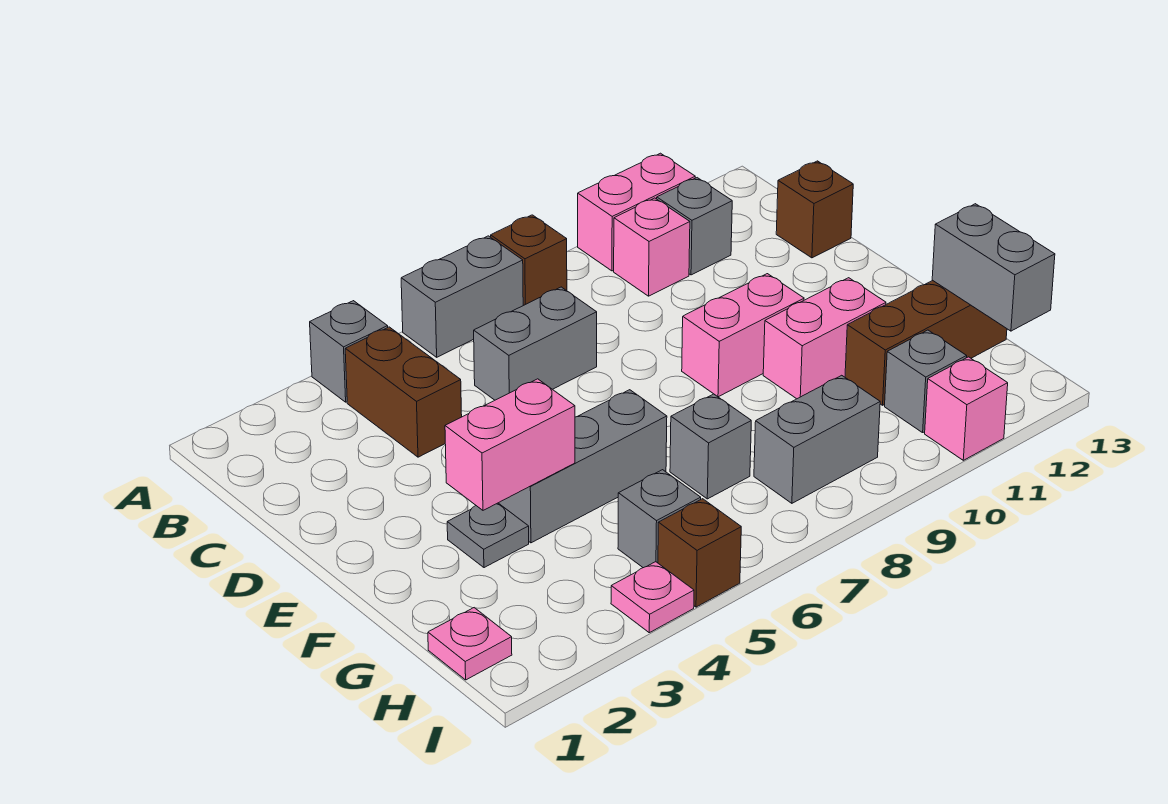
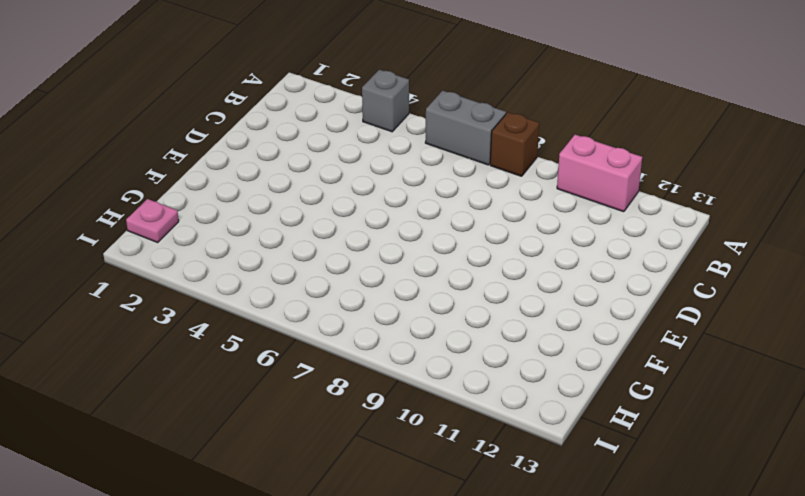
none -> brown 1x2 brick [345,327,462,457]
none -> pink 1x1 brick [614,198,690,296]
none -> grey 1x1 brick [657,178,732,275]

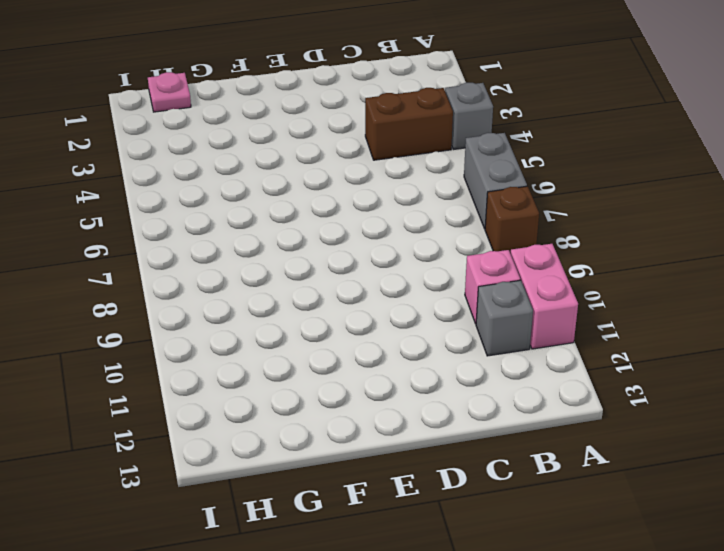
none -> grey 1x2 brick [474,287,597,400]
none -> brown 1x1 brick [776,161,853,258]
none -> pink 1x2 brick [682,274,804,397]

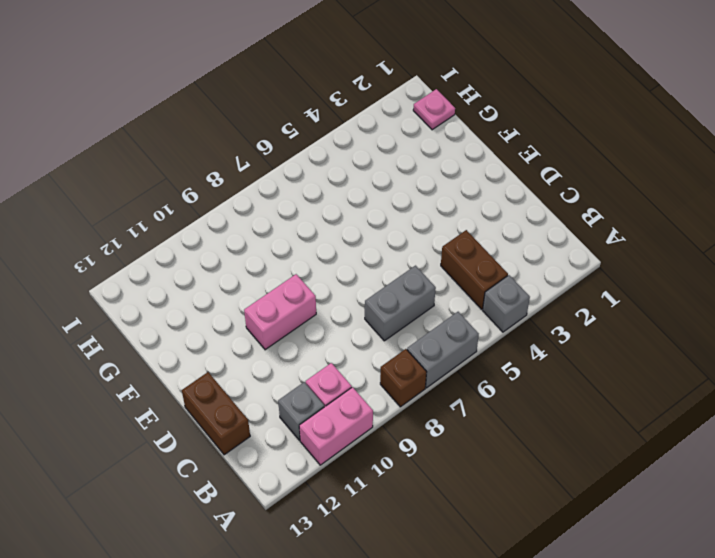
brown 1x2 brick [182,372,250,455] -> brown 1x1 brick [776,161,853,258]
none -> grey 1x1 plate [447,503,529,568]
none -> grey 1x3 brick [499,390,667,543]
none -> pink 1x2 brick [763,278,886,399]

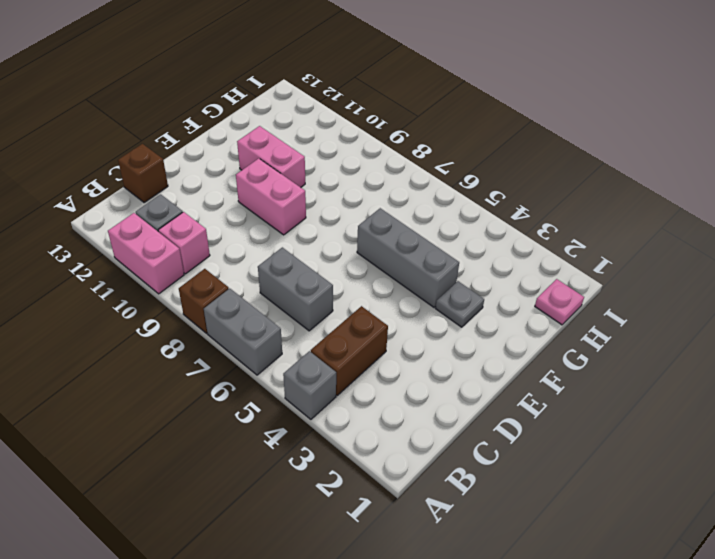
none -> grey 1x1 brick [670,394,751,499]
none -> brown 1x3 brick [845,280,1007,405]
none -> grey 1x1 brick [618,470,701,568]

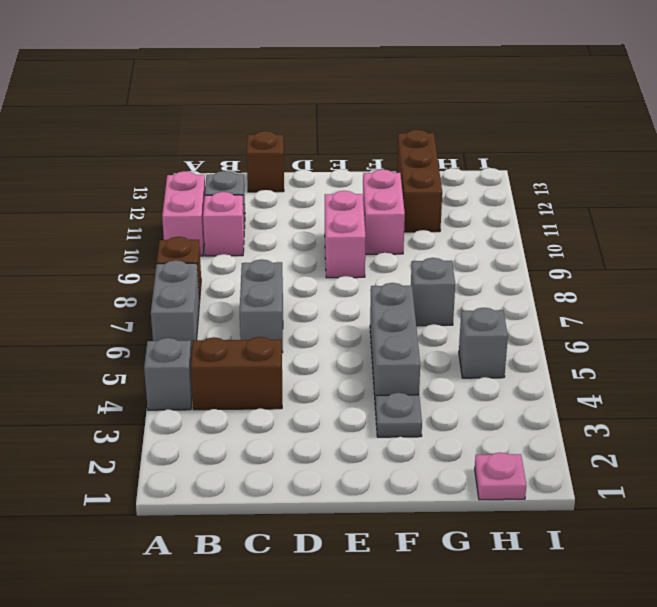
none -> grey 1x2 brick [754,375,880,503]
none -> grey 1x1 brick [885,330,967,433]
none -> pink 1x1 plate [611,562,694,633]

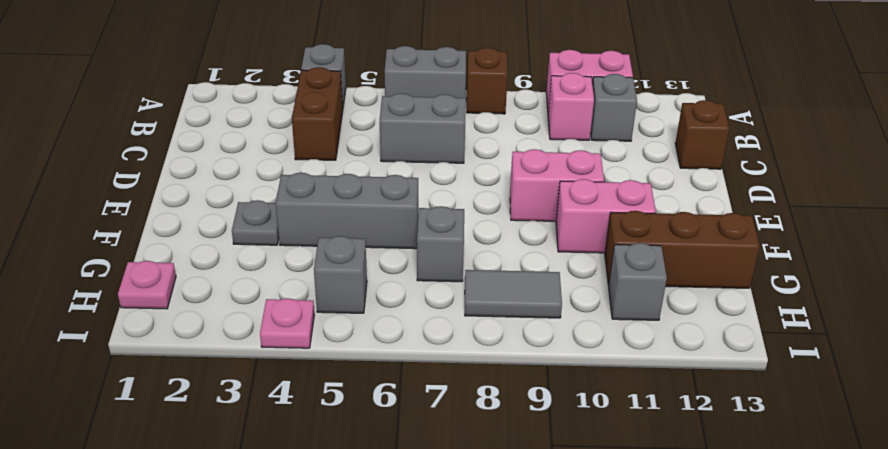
grey 1x2 tile [465,270,562,318] -> grey 1x2 brick [754,375,880,503]
none -> brown 1x1 brick [658,499,741,607]
none -> pink 1x1 brick [925,357,1008,460]
none -> pink 1x2 brick [445,379,575,510]

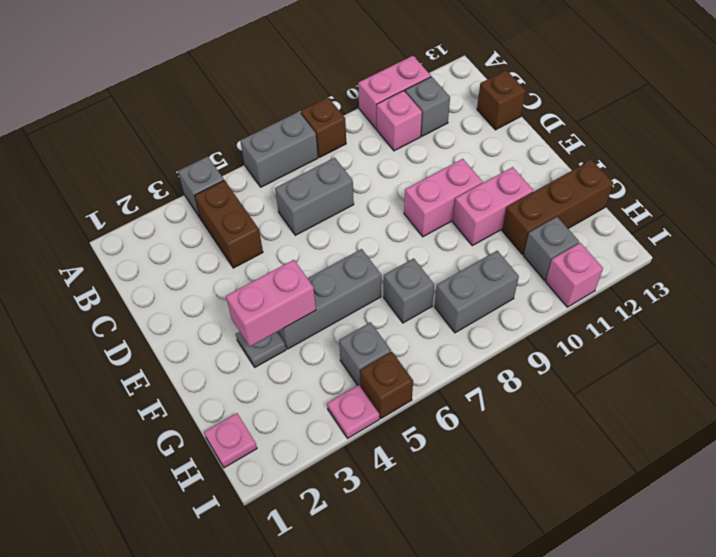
none -> grey 1x2 brick [932,204,1055,331]

